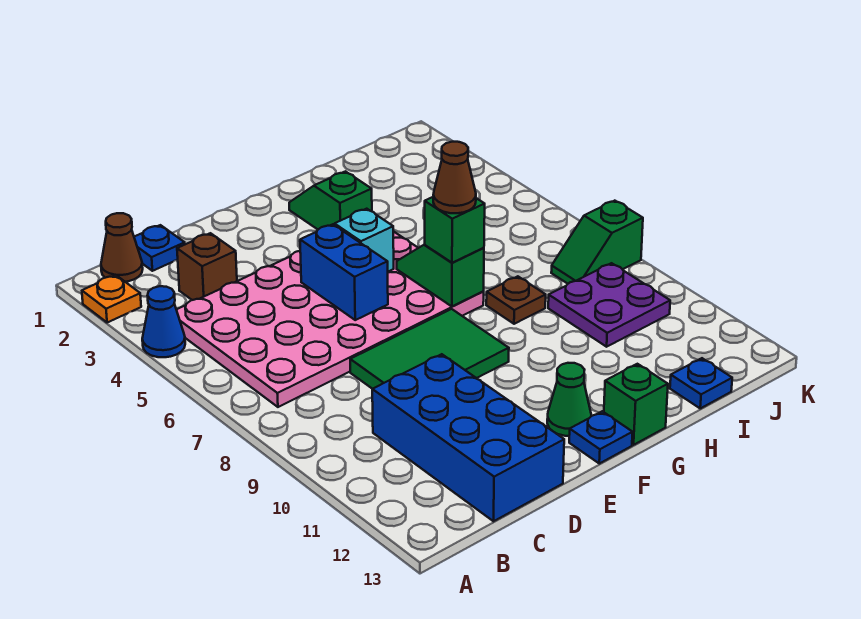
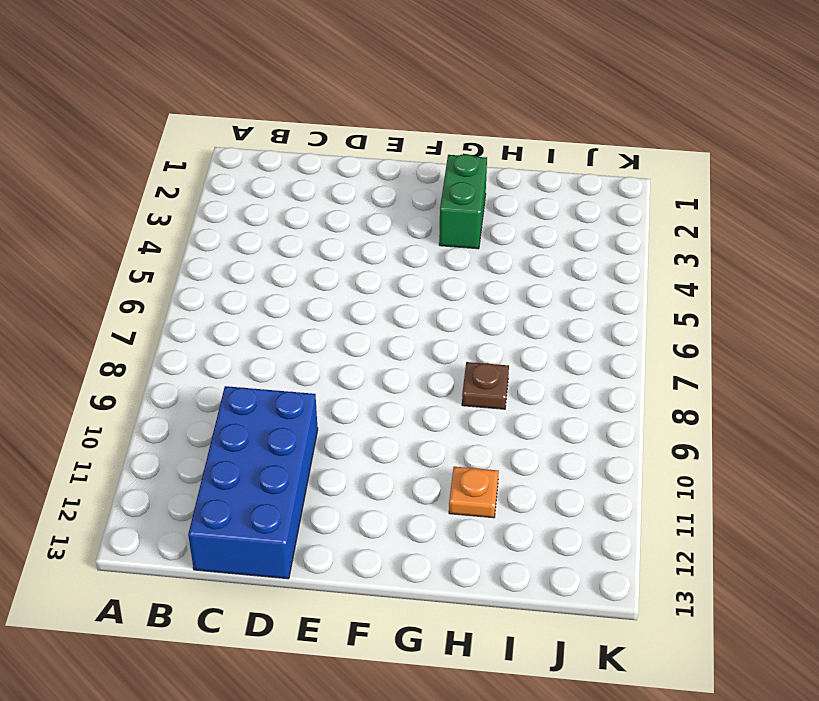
green 1x2 brick [439,154,487,249] -> green 1x2 slope [289,171,372,229]
orange 1x1 plate [449,467,499,518] -> orange 1x1 plate moved to [82,275,141,323]
none -> blue 1x1 cone [142,286,185,357]
none -> brown 1x1 cone [101,213,143,282]
none -> pink 4x6 plate [176,231,484,407]

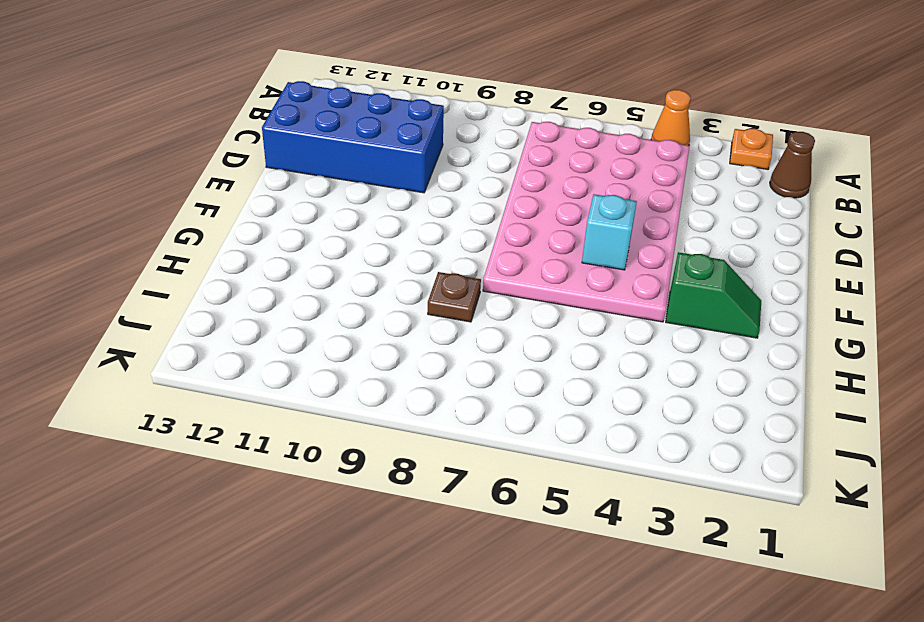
orange 1x1 cone [651,90,691,146] -> blue 1x1 cone [142,286,185,357]
none -> blue 1x1 plate [134,225,185,271]
none -> brown 1x1 brick [177,233,237,300]
none -> green 2x3 tile [350,309,509,389]

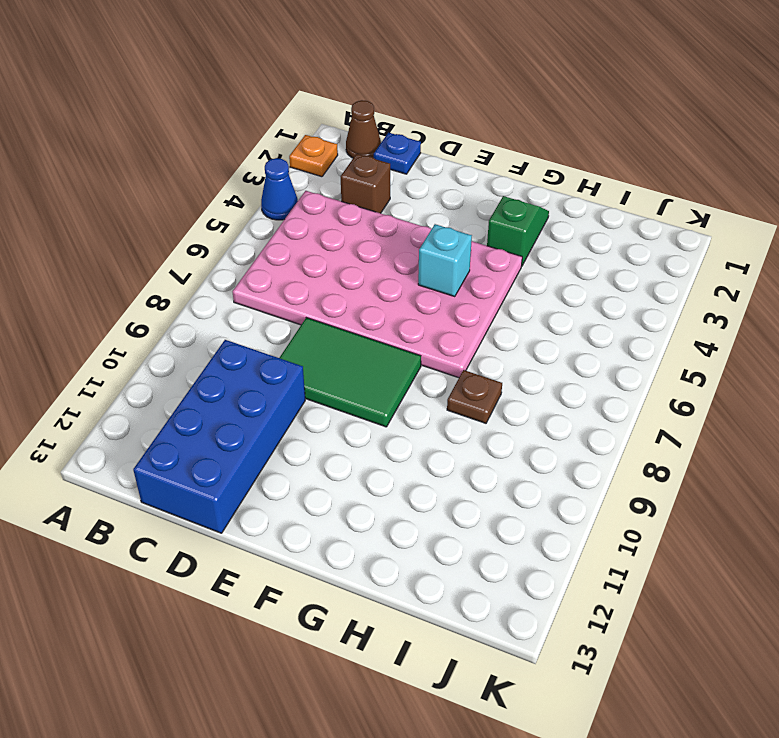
none -> green 1x1 cone [547,363,591,436]
none -> blue 1x1 plate [569,411,633,464]
none -> green 1x1 brick [604,364,668,445]

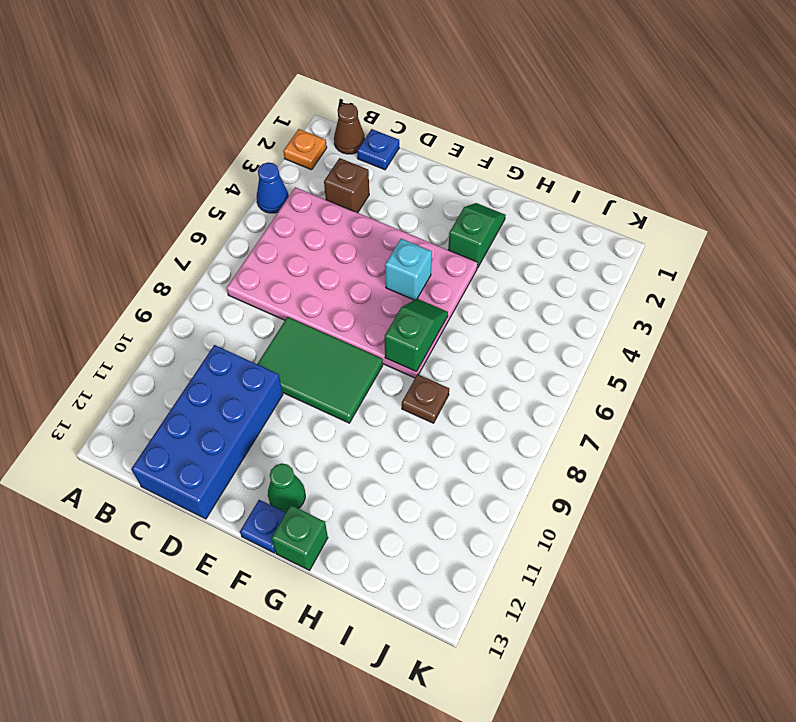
none -> purple 2x2 plate [548,263,670,347]
none -> blue 1x1 plate [670,358,732,408]
none -> green 1x2 slope [551,201,643,284]

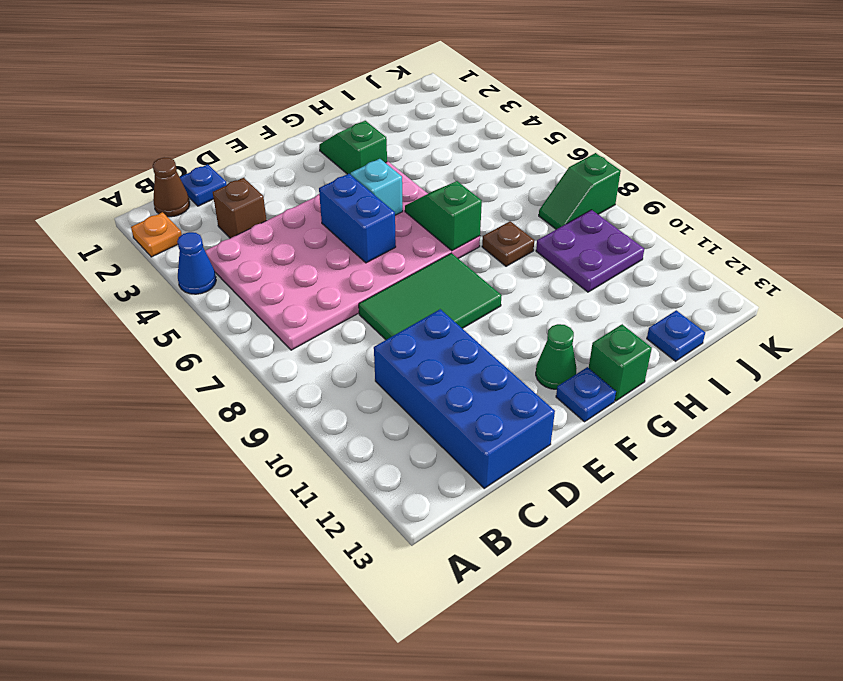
none -> green 1x1 brick [425,197,485,263]
none -> brown 1x1 cone [433,142,476,213]

